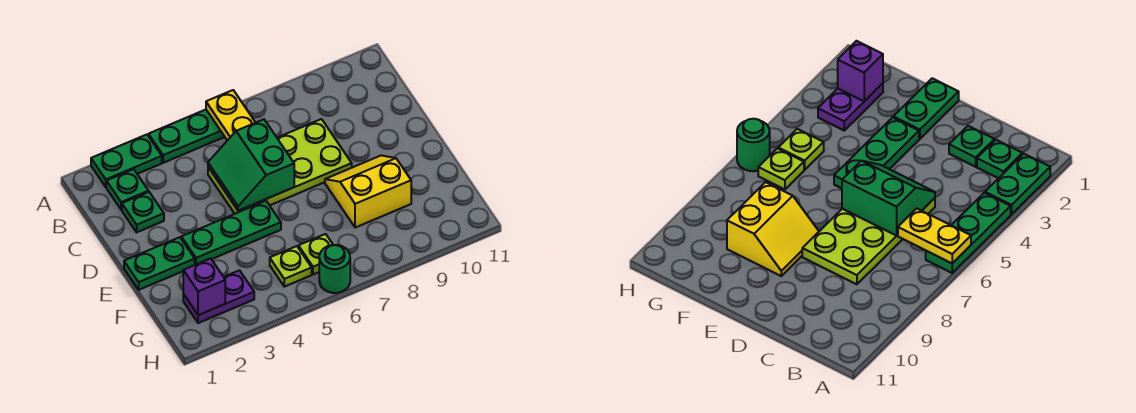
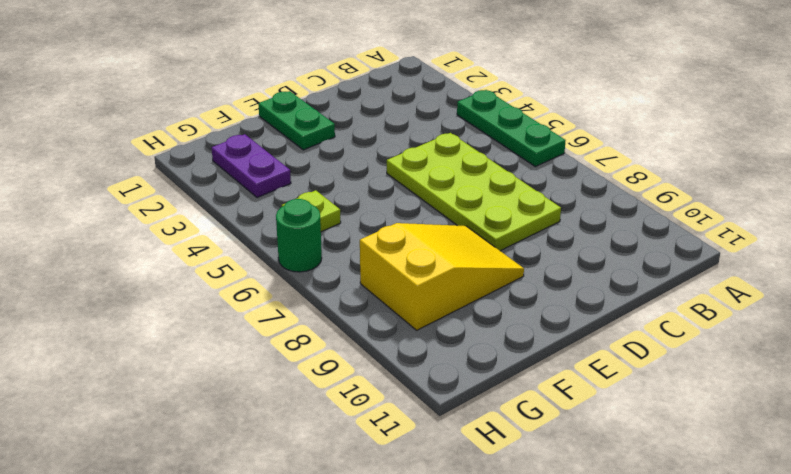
yellow 2x3 slope [360,223,524,330] -> yellow 2x2 slope [325,155,411,228]
none -> green 1x2 plate [91,135,162,187]
none -> green 1x1 plate [106,169,148,210]
none -> green 1x1 plate [122,192,164,232]

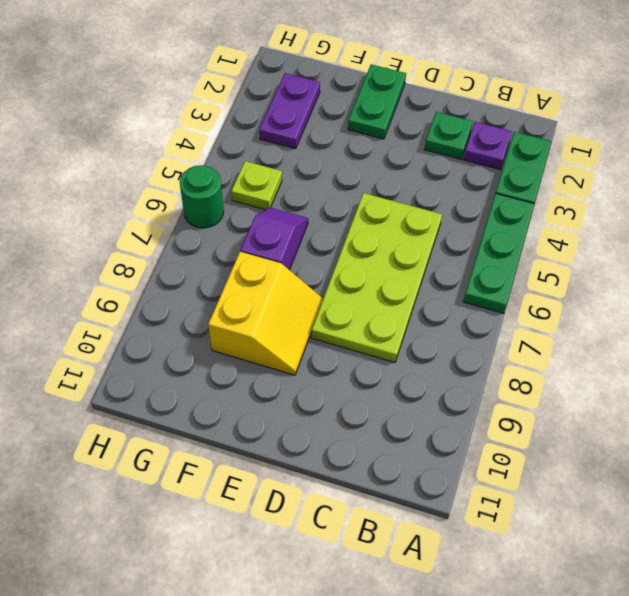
purple 1x1 plate [463,122,512,170] -> green 1x1 plate [106,169,148,210]
purple 1x2 slope [240,208,308,270] -> none
none -> green 1x3 plate [181,201,281,265]
none -> lime 1x1 plate [298,234,333,275]
none -> yellow 1x2 plate [206,90,256,141]

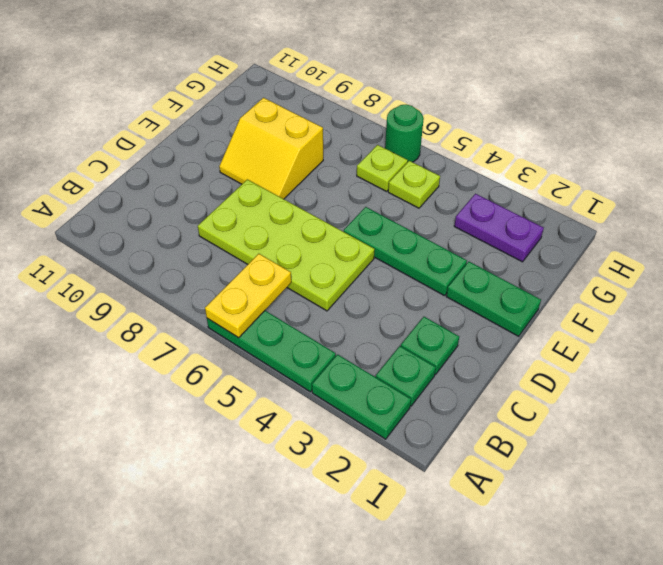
none -> green 2x2 slope [208,119,294,211]
none -> purple 1x1 brick [183,258,225,315]

